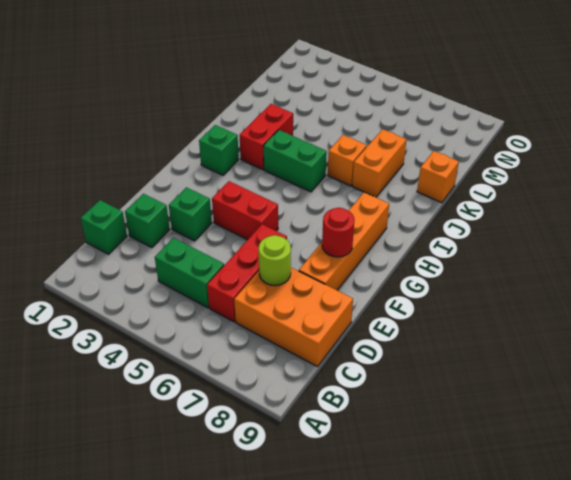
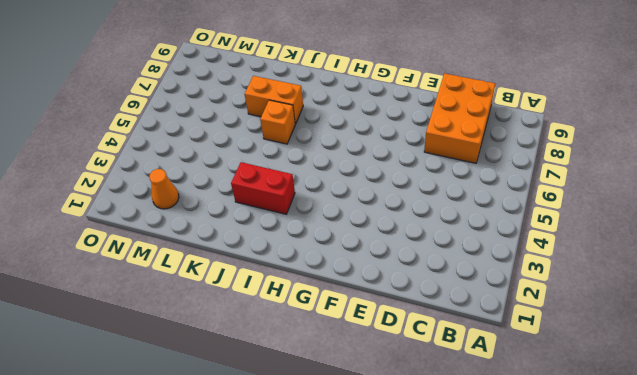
orange 1x1 cone [149,169,179,209] -> none
none -> green 1x1 brick [81,200,127,254]
none -> green 1x2 brick [155,238,224,308]
none -> red 1x3 brick [207,224,287,322]

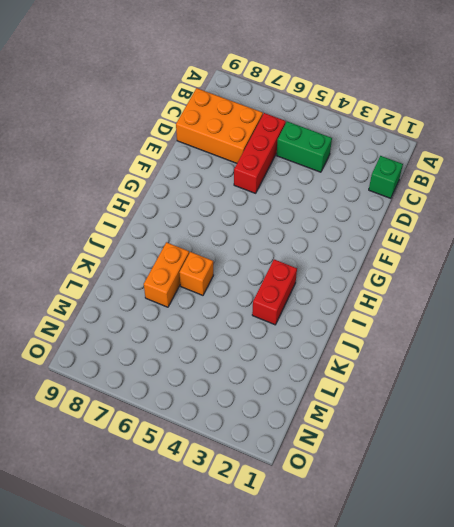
none -> green 1x1 brick [125,194,170,248]
none -> green 1x1 brick [169,187,212,241]
none -> orange 1x4 brick [299,192,389,290]

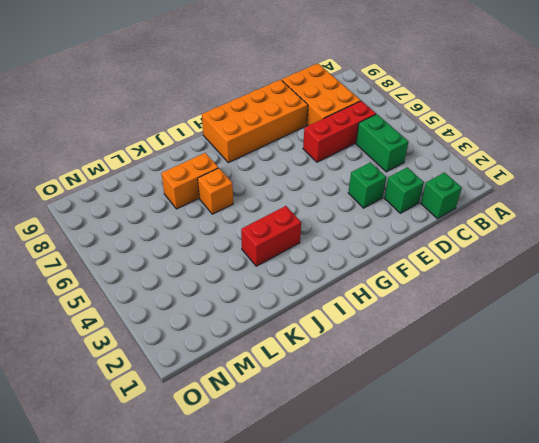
orange 2x4 brick [202,80,308,163] -> orange 1x4 brick [299,192,389,290]
none -> red 1x2 brick [212,181,278,240]
none -> green 1x1 brick [199,125,239,175]
none -> green 1x2 brick [263,130,327,192]

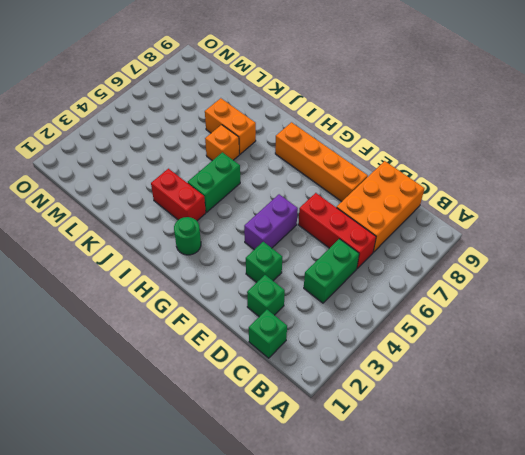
purple 1x2 brick [244,194,298,250] -> red 1x2 brick [212,181,278,240]
green 1x1 round brick [174,217,201,255] -> green 1x1 brick [199,125,239,175]
none -> orange 1x1 brick [417,151,459,203]
none -> lime 1x1 round brick [259,235,291,286]
none -> red 1x1 round brick [322,208,354,257]

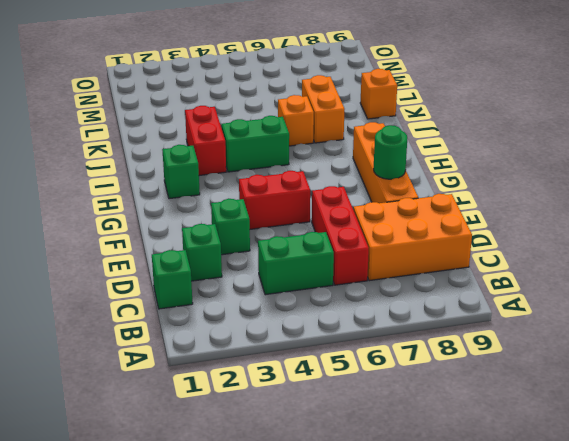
green 1x1 round brick [374,125,407,179] -> red 1x1 round brick [322,208,354,257]
none -> lime 1x1 round brick [259,235,291,286]

